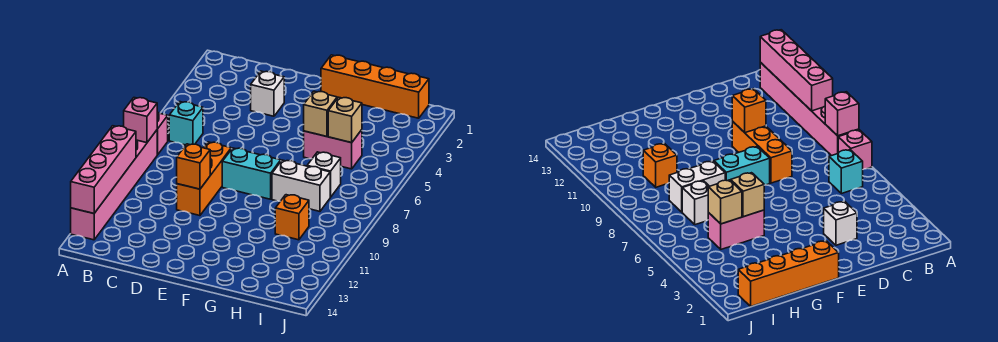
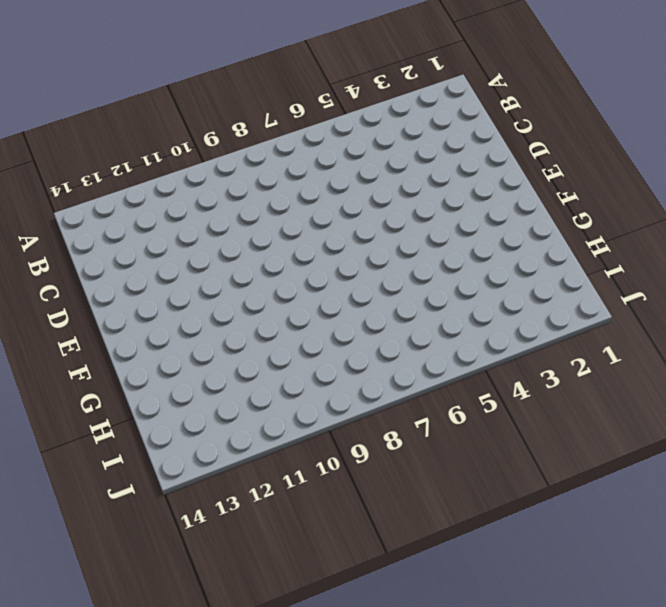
none -> pink 1x1 brick [157,112,168,155]
none -> pink 1x6 brick [71,130,157,240]
none -> cyan 1x1 brick [169,102,203,145]

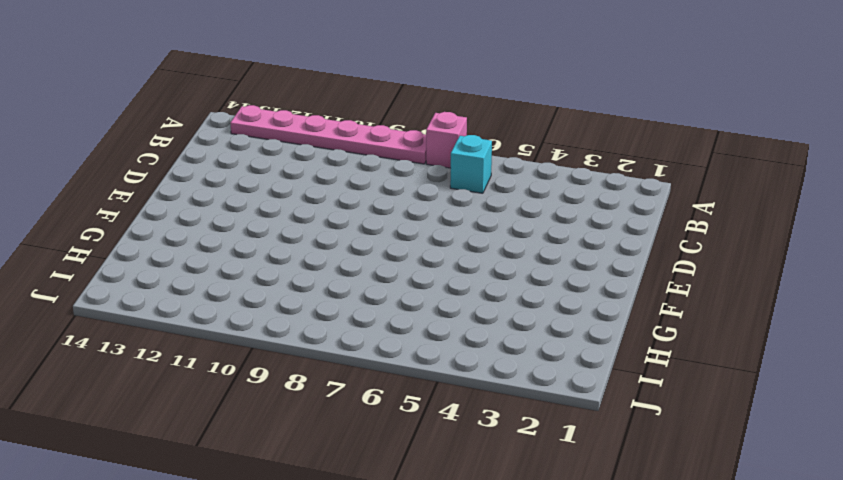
pink 1x6 plate [230,105,426,164] -> pink 1x6 brick [71,130,157,240]
none -> white 1x1 brick [251,71,284,116]
none -> orange 1x3 brick [177,142,231,216]
none -> cyan 1x2 brick [222,148,281,199]

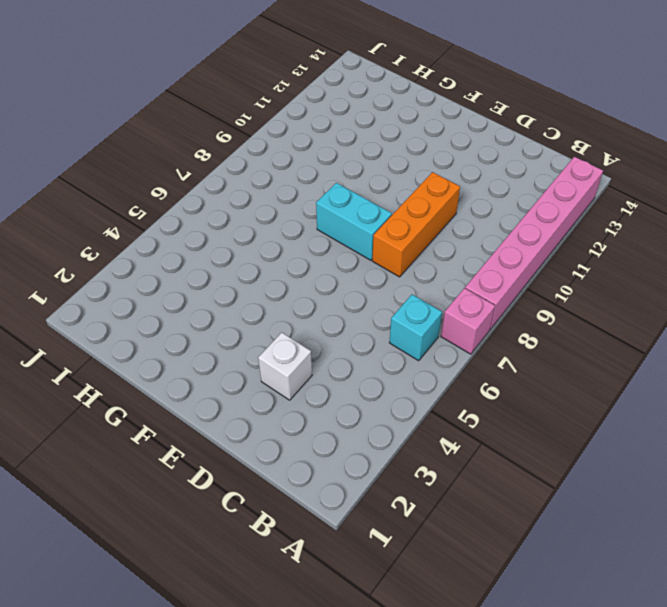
none -> orange 1x4 brick [321,55,429,118]
none -> pink 1x2 brick [304,130,362,169]
none -> white 1x2 brick [272,160,330,211]

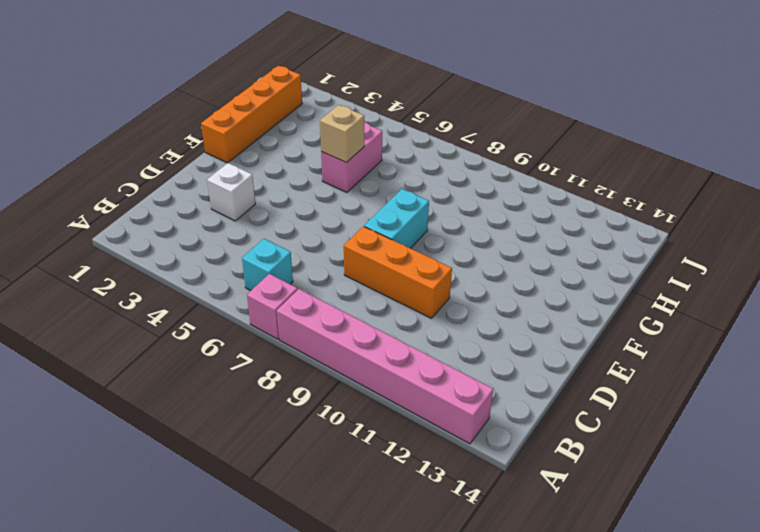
none -> white 1x2 brick [272,160,330,211]
none -> white 1x1 brick [307,152,341,197]
none -> orange 1x1 brick [275,195,309,240]

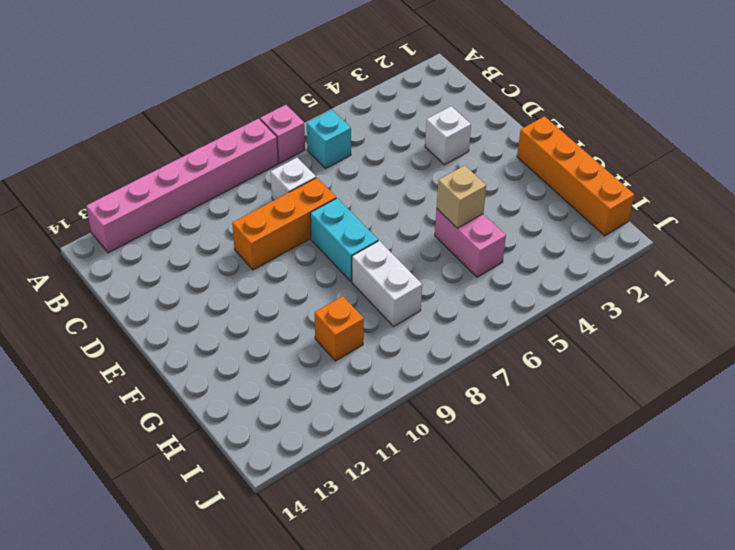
white 1x1 brick [271,158,316,200] -> white 1x1 brick moved to [307,152,341,197]
none -> pink 1x1 brick [124,98,157,143]
none -> pink 1x4 brick [71,126,136,213]
none -> orange 1x1 brick [177,144,210,189]

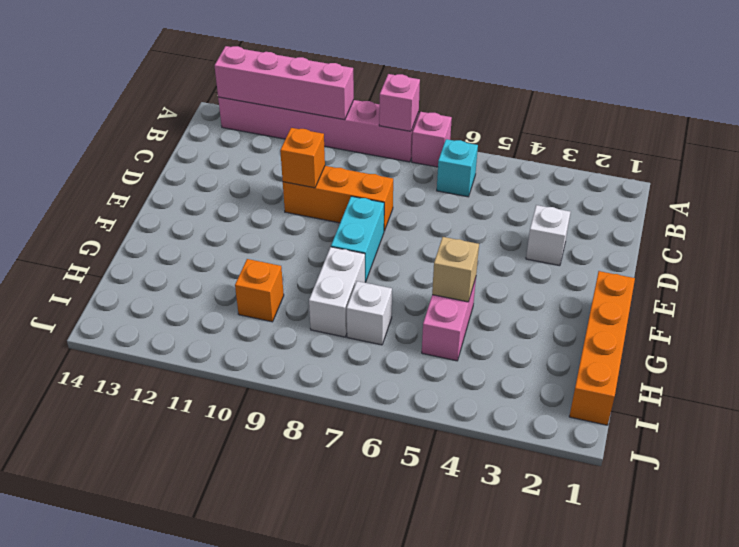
none -> tan 1x1 brick [328,97,362,143]

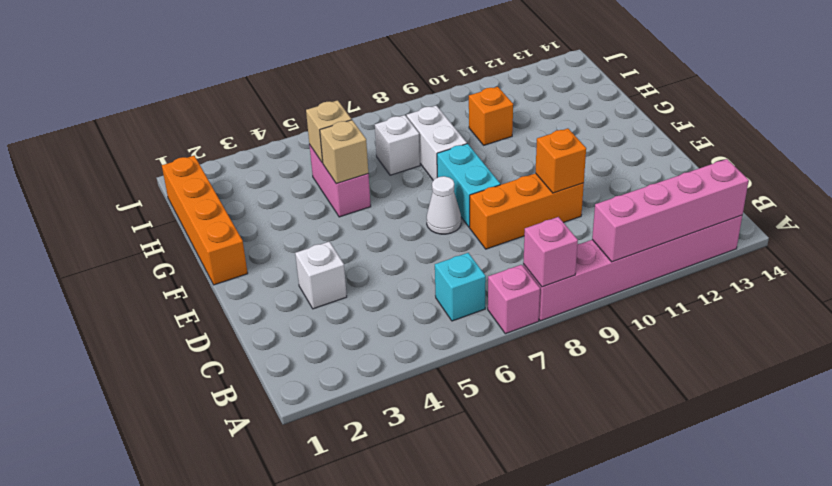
white 1x1 cone [427,176,461,234] -> none

